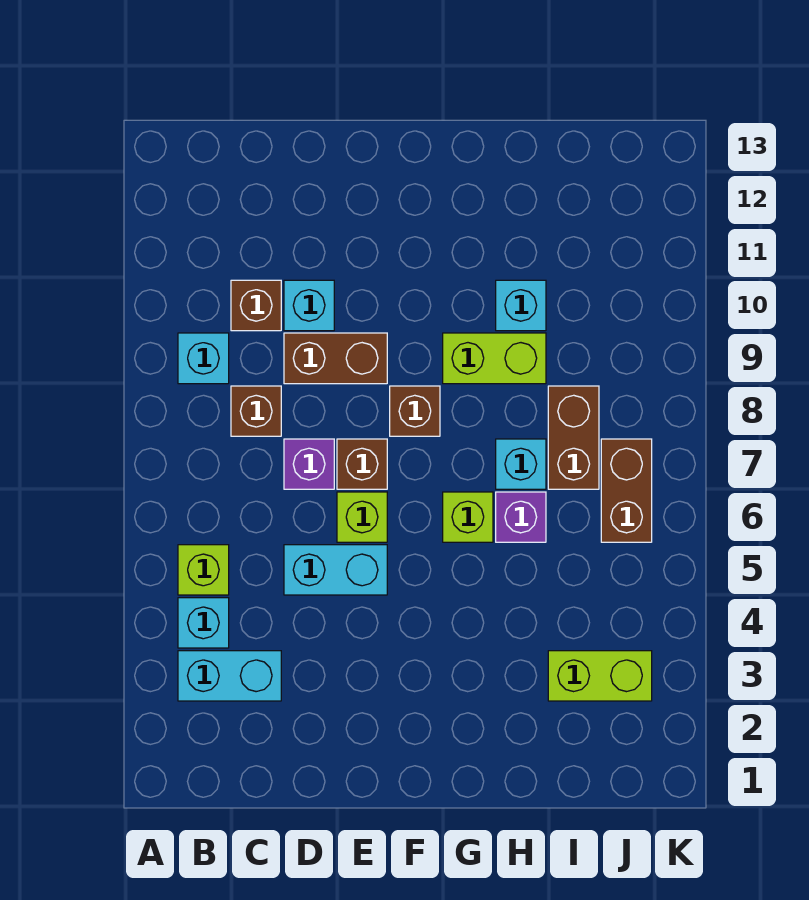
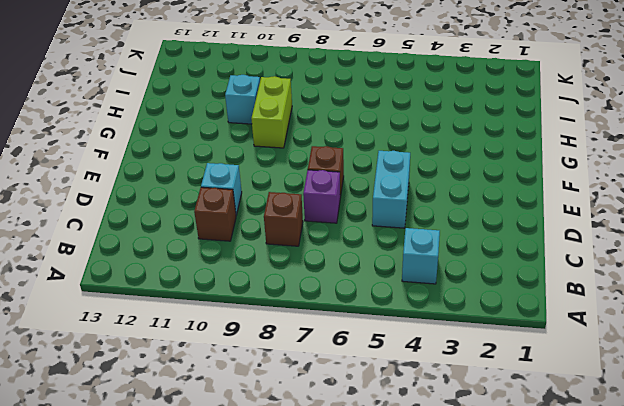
none -> cyan 1x2 brick [178,651,281,701]
none -> lime 1x1 brick [178,545,229,595]
none -> cyan 1x1 brick [178,333,229,384]

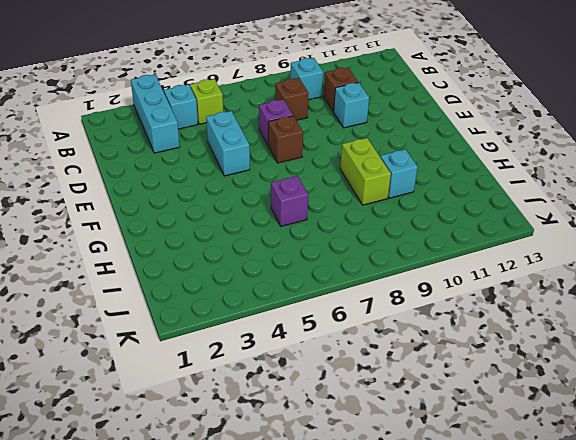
cyan 1x3 brick [131,75,180,153] -> cyan 1x2 brick [178,651,281,701]
none -> brown 1x2 brick [284,333,387,384]
none -> lime 1x1 brick [337,492,387,542]
none -> brown 1x1 brick [390,386,440,436]

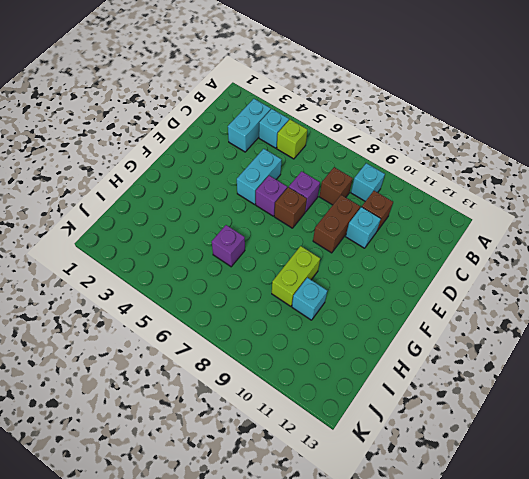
purple 1x1 brick [256,176,287,216] -> lime 1x1 brick [337,492,387,542]
none -> brown 1x1 brick [390,386,440,436]
none -> lime 1x1 brick [443,492,493,542]
none -> cyan 1x1 brick [496,439,546,489]

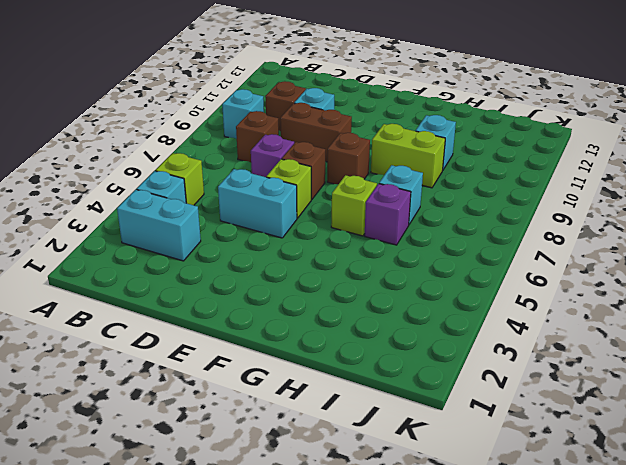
none -> lime 1x2 brick [548,651,652,701]
none -> brown 1x2 brick [548,386,599,489]
none -> brown 1x2 brick [601,439,652,542]

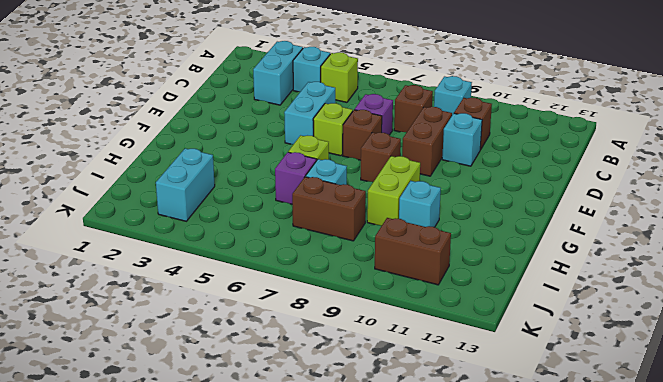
cyan 1x2 brick [156,148,215,221] -> lime 1x2 brick [548,651,652,701]
brown 1x2 brick [375,218,451,285] -> brown 1x2 brick moved to [601,439,652,542]

